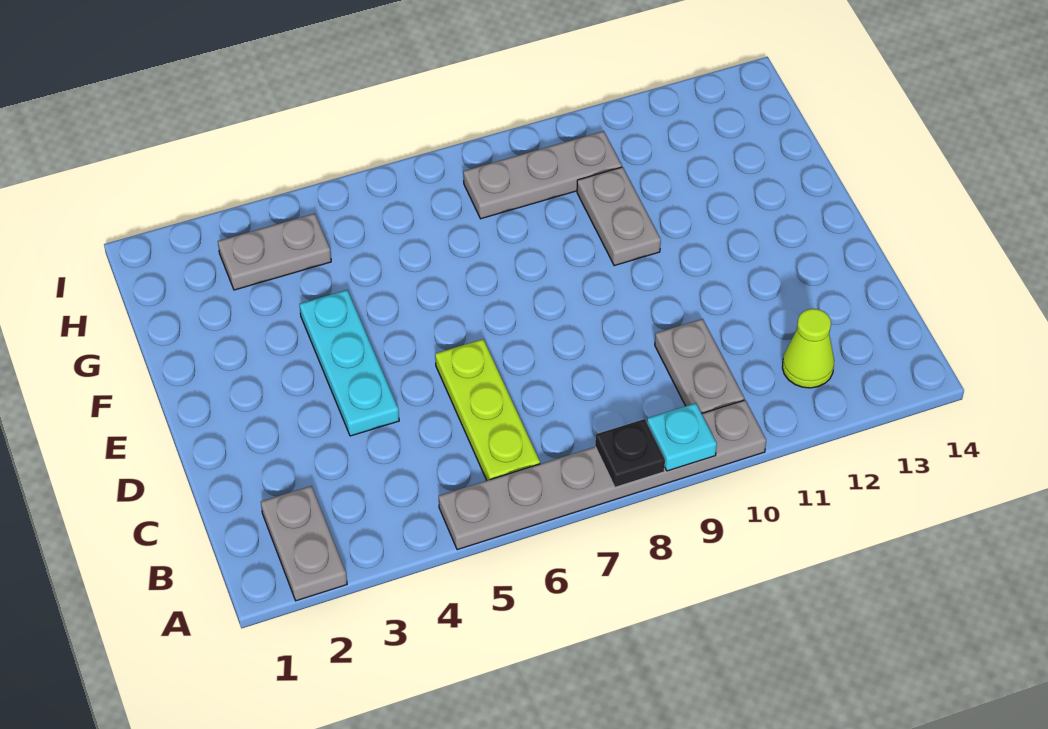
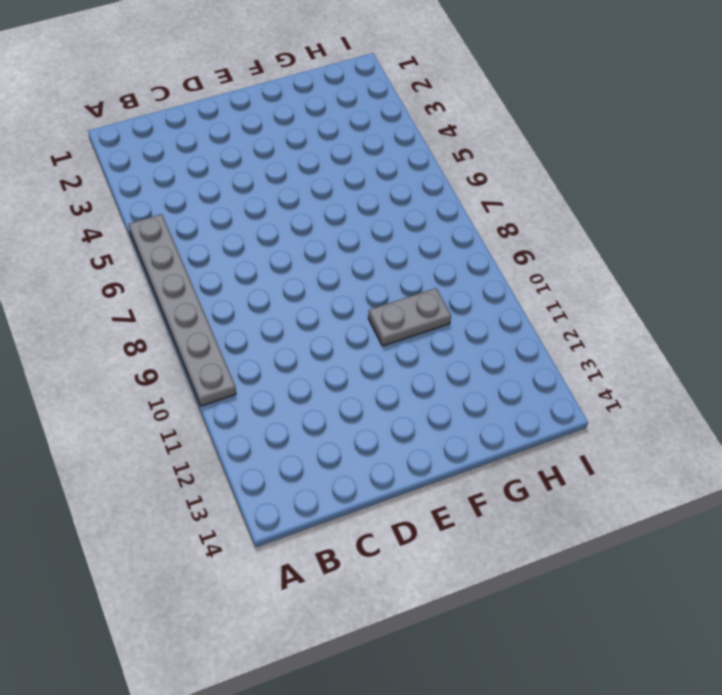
none -> grey 1x2 plate [261,486,347,601]
none -> lime 1x3 plate [435,339,540,480]

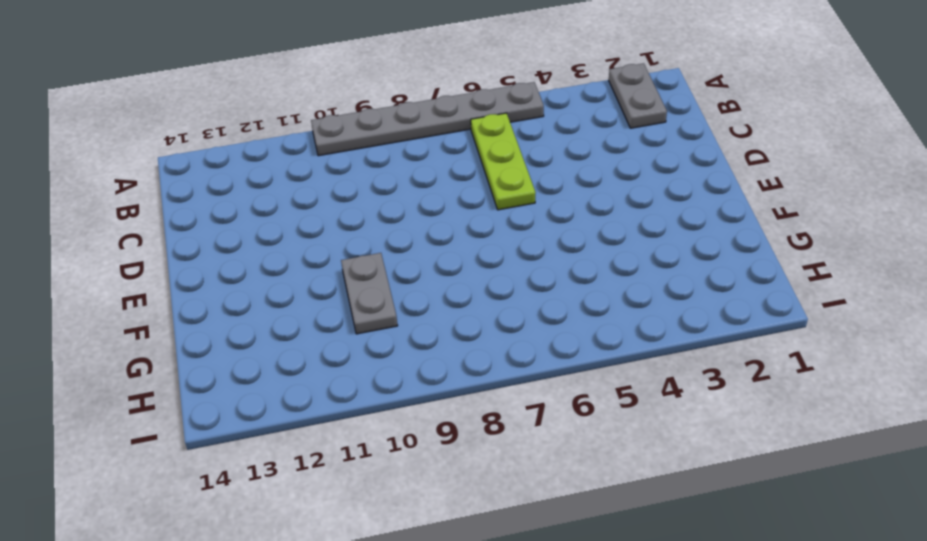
none -> grey 1x2 plate [655,319,744,413]
none -> lime 1x1 cone [782,309,834,388]

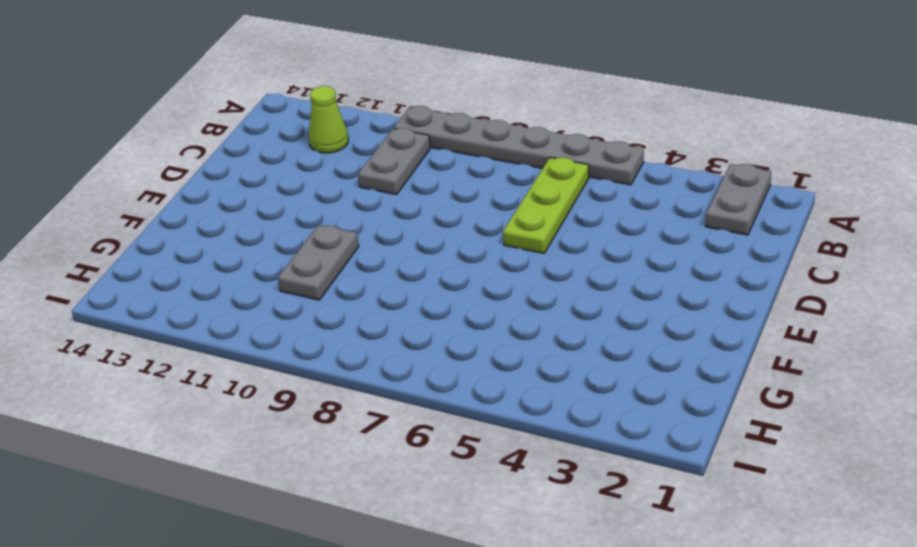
none -> cyan 1x3 plate [299,290,399,436]
none -> grey 1x2 plate [218,213,331,290]

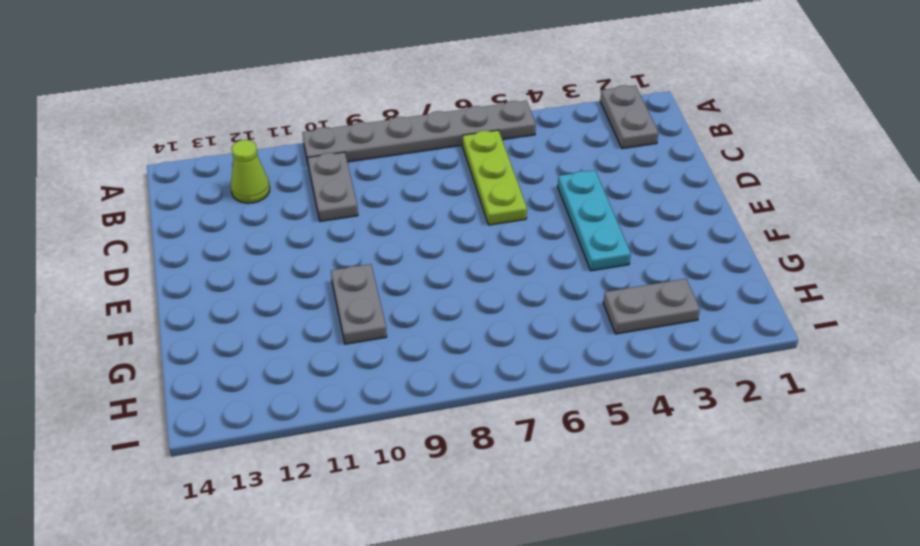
none -> grey 1x3 plate [463,131,622,219]
none -> black 1x1 plate [595,419,665,487]

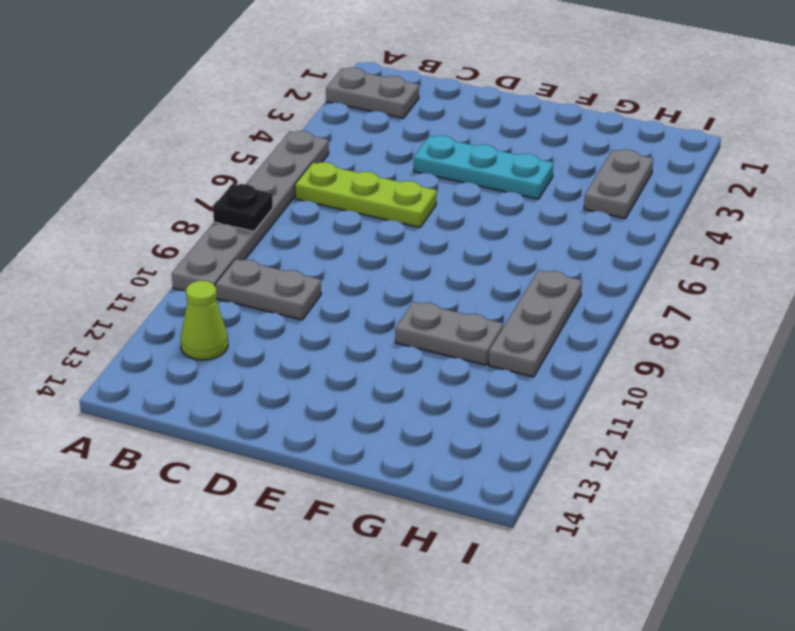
none -> cyan 1x1 plate [647,403,717,471]

